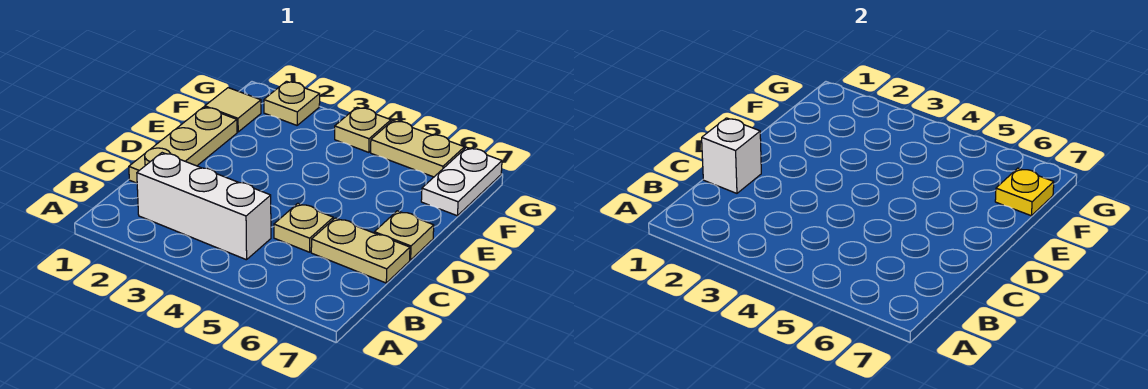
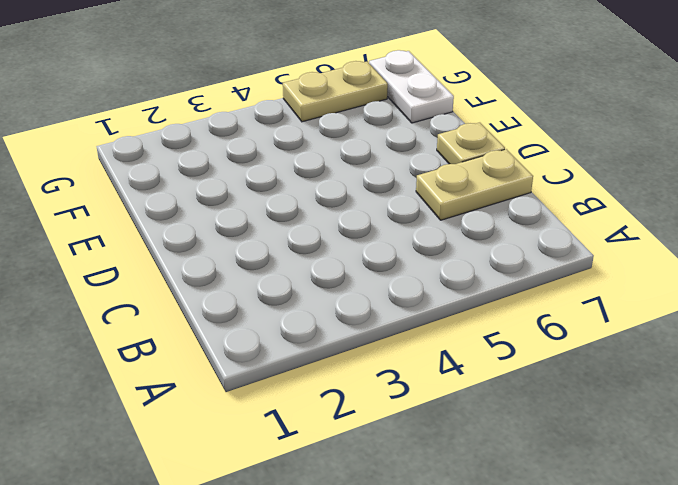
none -> white 1x3 brick [137,153,271,260]
none -> tan 1x3 plate [129,107,237,183]
none -> tan 1x1 plate [274,203,333,252]

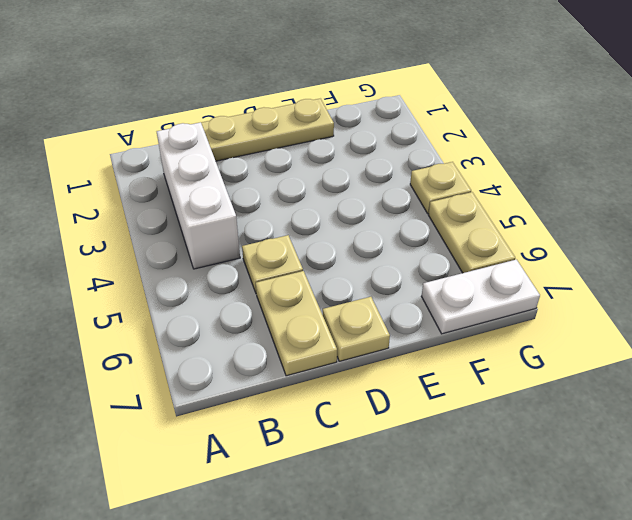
none -> tan 1x1 tile [205,88,261,132]
none -> tan 1x1 plate [264,81,320,125]
none -> white 1x1 brick [702,118,761,193]

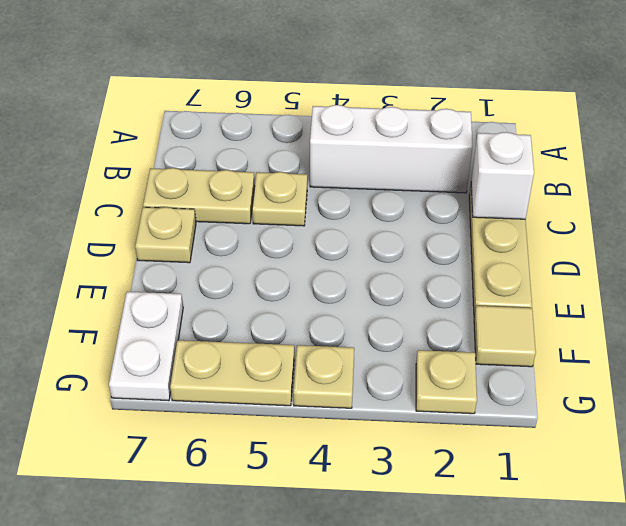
none -> yellow 1x1 plate [995,168,1054,216]

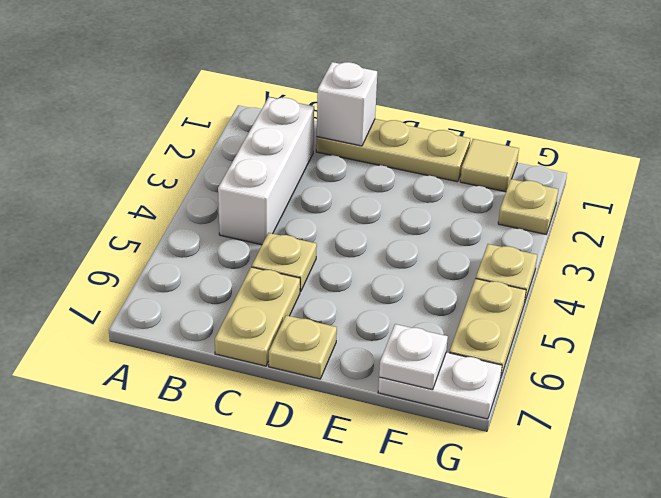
white 1x1 plate [379,324,448,390] -> yellow 1x1 plate [995,168,1054,216]

